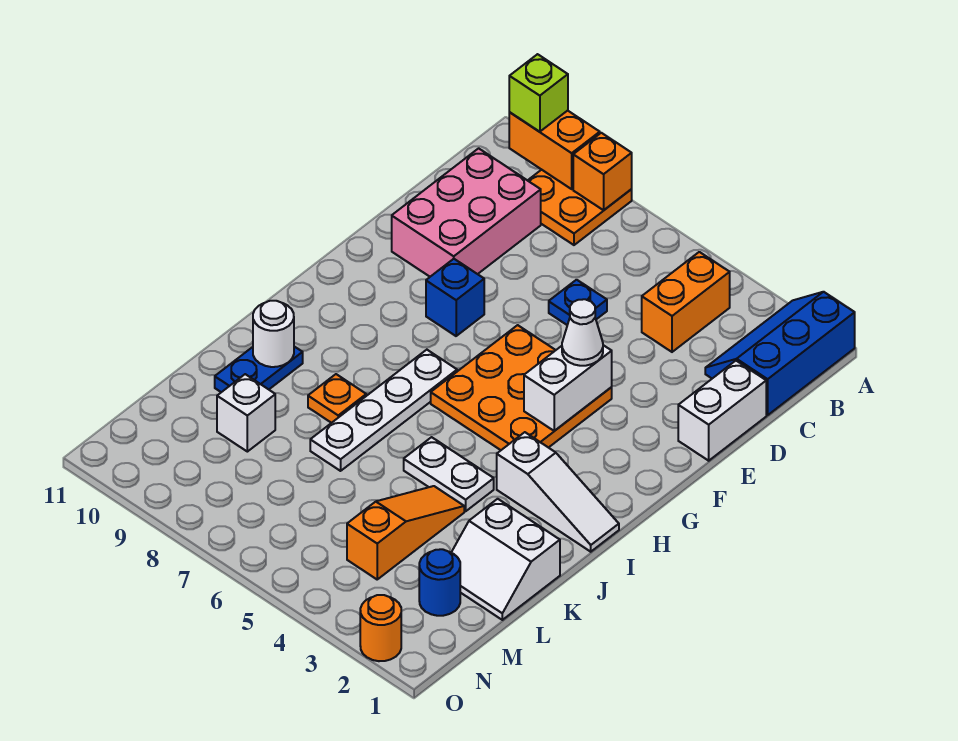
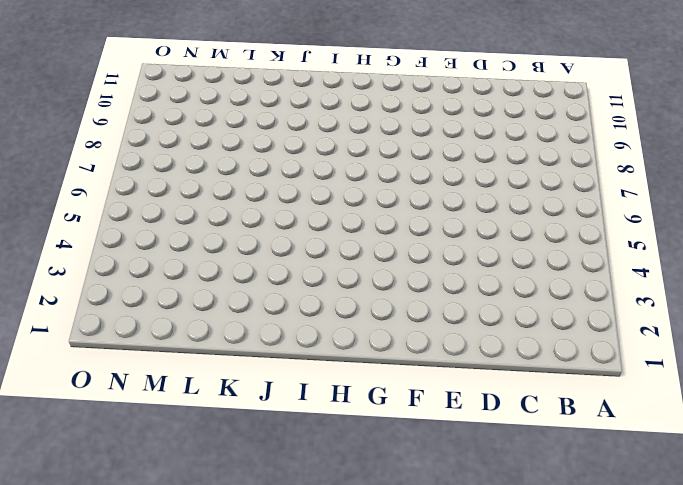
none -> blue 2x3 slope [705,292,855,415]
none -> orange 2x2 plate [528,170,632,245]
none -> orange 1x2 brick [642,252,730,352]

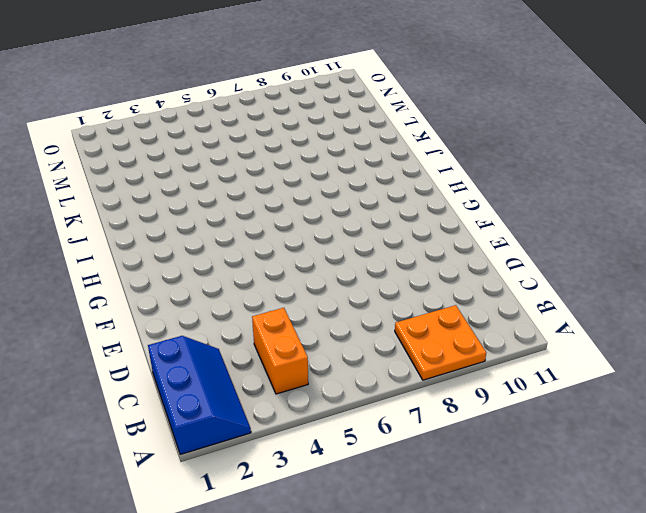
none -> pink 2x3 brick [392,148,541,277]
none -> white 1x2 brick [678,361,766,461]
none -> blue 1x1 plate [549,280,607,325]

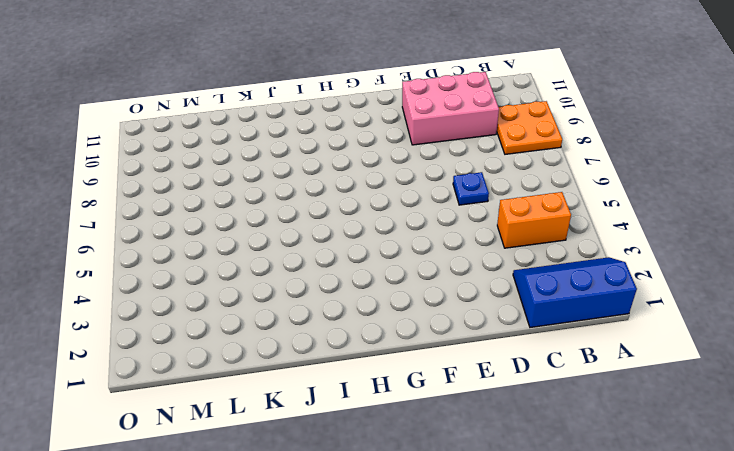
none -> white 1x2 brick [678,361,766,461]
none -> orange 3x3 plate [431,325,612,450]
none -> blue 1x1 brick [426,259,484,336]

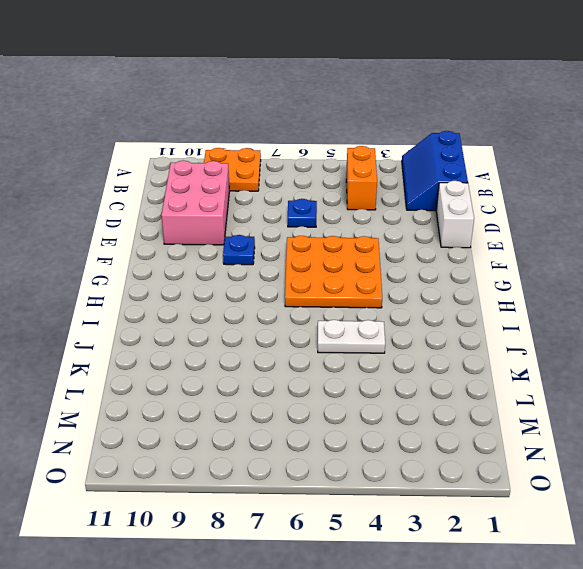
blue 1x1 plate [223,235,255,265] -> blue 1x1 brick [426,259,484,336]
none -> white 1x4 plate [310,350,457,471]
none -> white 1x3 slope [497,432,619,552]
none -> orange 1x1 plate [308,374,366,423]

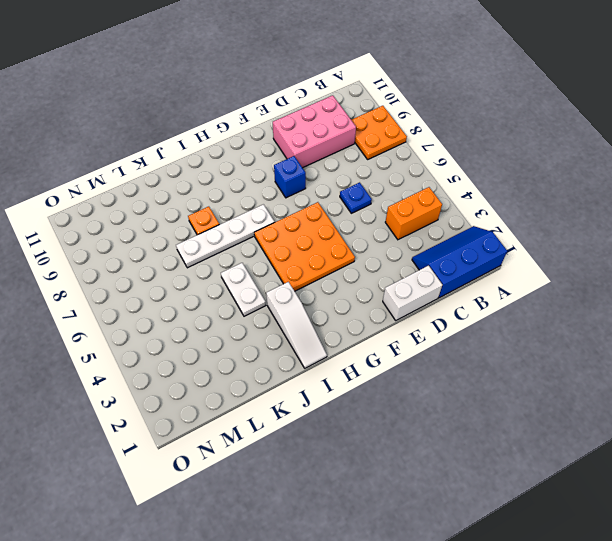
none -> blue 1x2 plate [215,347,303,392]
none -> white 2x2 slope [451,499,560,620]
none -> orange 1x3 slope [347,486,464,579]

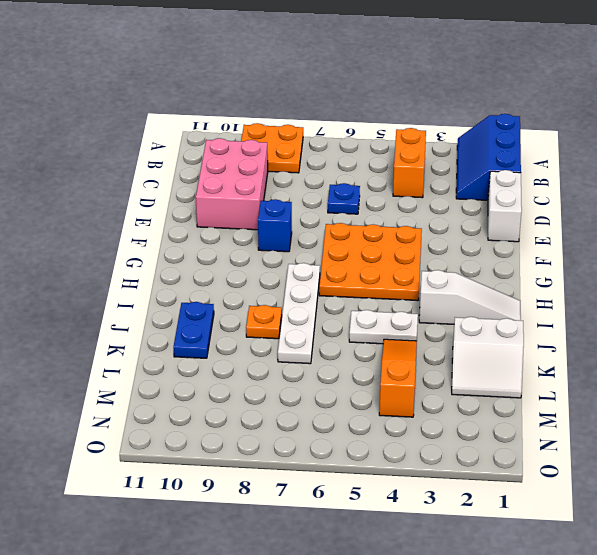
none -> white 1x1 brick [217,374,275,452]
none -> blue 1x1 round brick [419,549,460,616]
none -> orange 1x1 round brick [360,595,401,661]

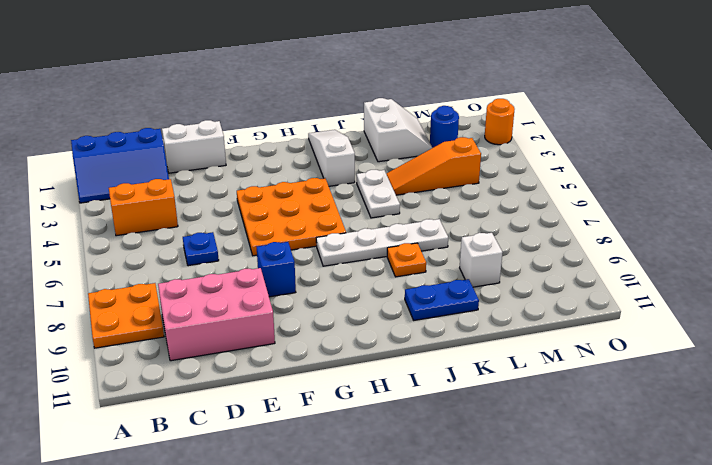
none -> orange 1x1 brick [573,133,632,210]
none -> orange 1x2 brick [509,111,600,189]
none -> white 1x2 brick [524,345,612,431]

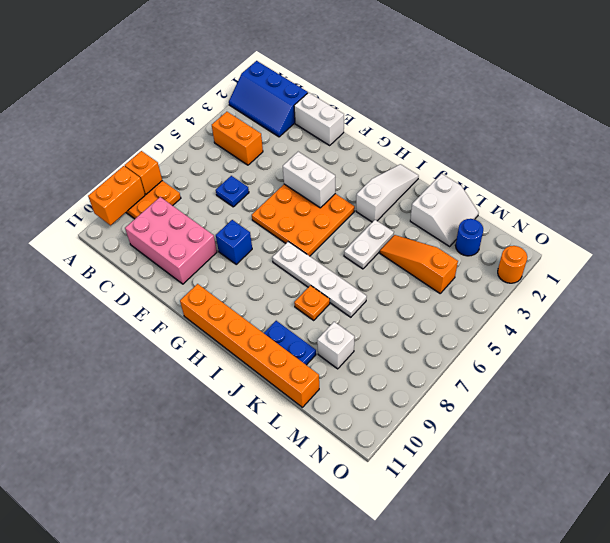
orange 1x6 brick [180,284,319,407] -> none
none -> white 1x1 round brick [253,301,294,367]
none -> lime 1x1 brick [509,54,568,132]
none -> white 1x1 cone [562,299,603,366]

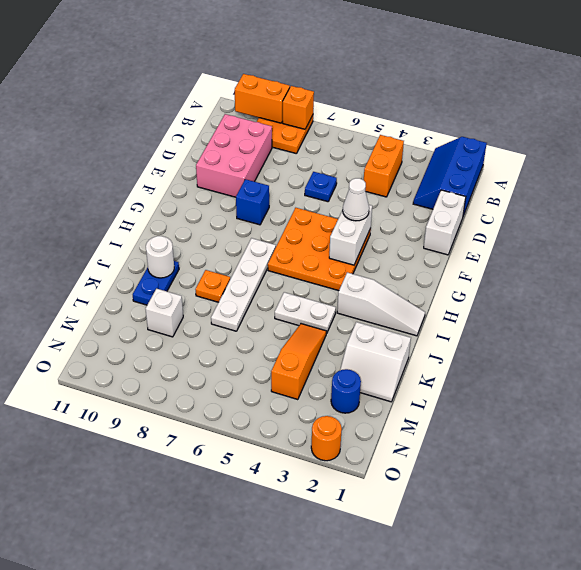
none -> lime 1x1 brick [509,54,568,132]

